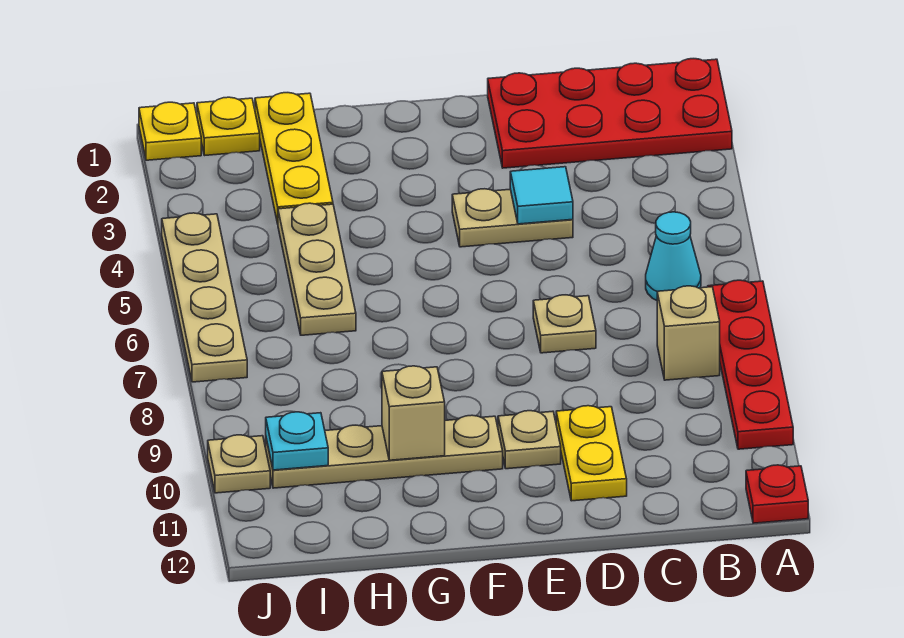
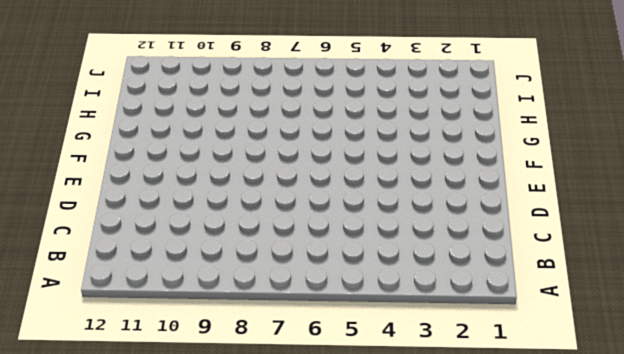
none -> red 2x4 plate [488,59,732,168]
none -> red 1x4 plate [708,280,793,449]
none -> red 1x1 plate [746,465,808,523]

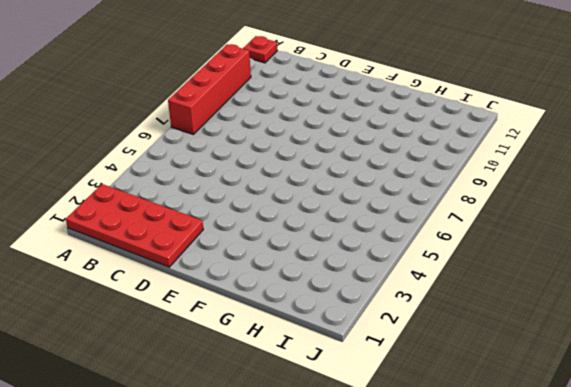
red 1x4 brick [168,44,251,134] -> red 1x4 plate [708,280,793,449]
none -> cyan 1x1 cone [646,212,701,300]
none -> tan 1x1 brick [657,286,720,380]
none -> tan 1x2 plate [452,189,573,247]

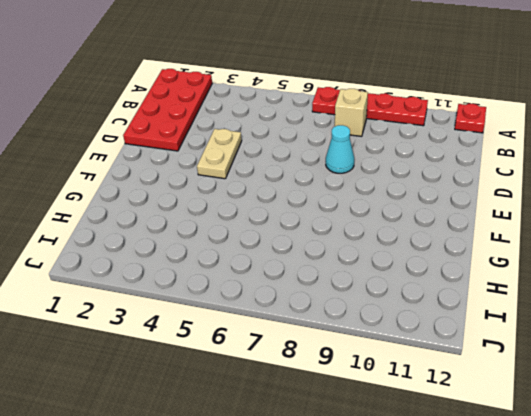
cyan 1x1 cone [326,125,354,173] -> cyan 1x1 cone moved to [646,212,701,300]
none -> tan 1x1 plate [533,295,596,353]
none -> yellow 1x2 plate [556,406,627,501]
none -> tan 1x1 plate [498,411,561,469]

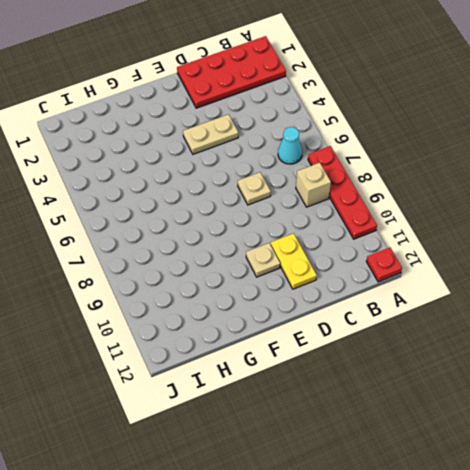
none -> tan 1x4 plate [266,415,503,488]
none -> yellow 1x3 plate [255,93,333,224]
none -> tan 1x3 plate [278,203,356,335]

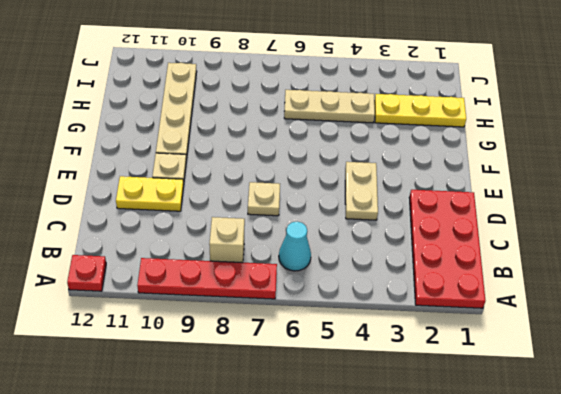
none -> yellow 1x1 plate [197,97,260,155]
none -> yellow 1x1 plate [139,102,201,160]
none -> tan 1x4 plate [162,213,247,382]

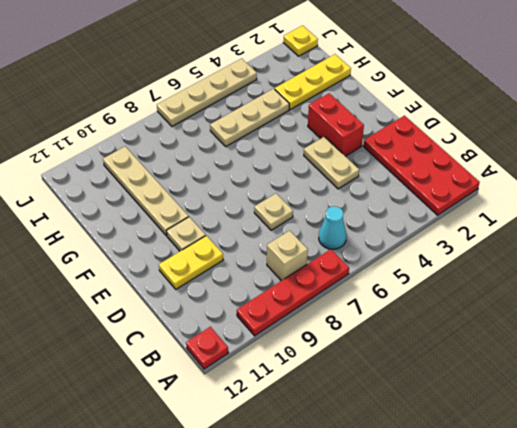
red 1x2 brick [308,93,364,156] -> none
none -> yellow 1x1 plate [197,97,260,155]
none -> tan 1x1 plate [208,435,270,493]
none -> cyan 1x1 tile [510,167,573,224]

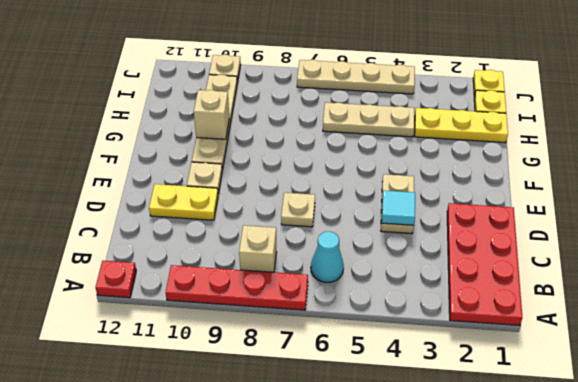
none -> cyan 1x1 plate [266,412,328,470]

